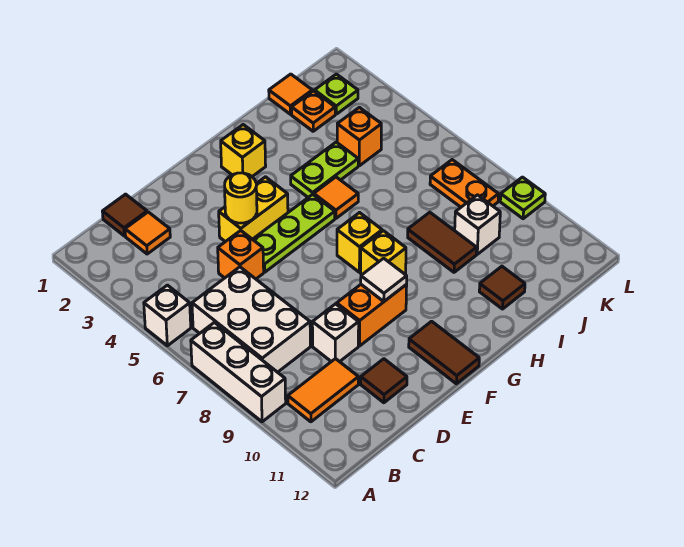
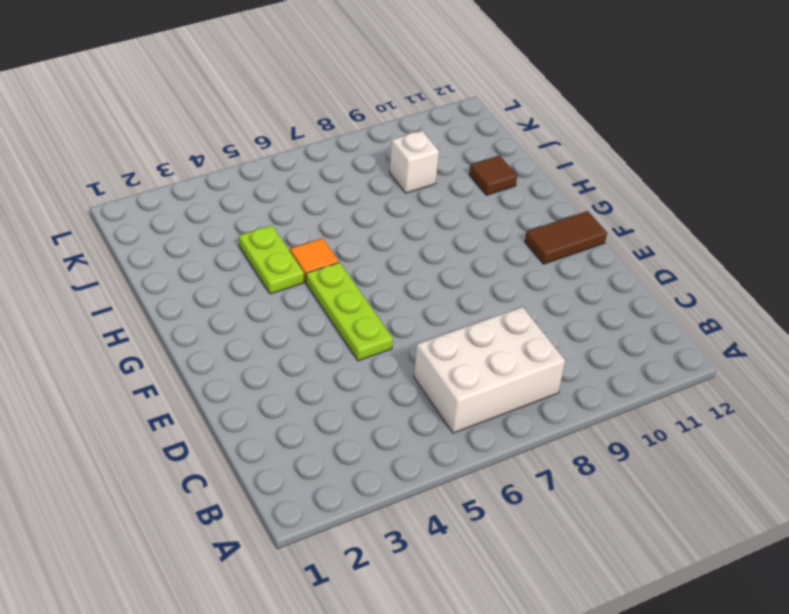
none -> white 1x1 brick [144,285,191,346]
none -> white 1x3 brick [191,323,286,422]
none -> orange 1x2 tile [288,359,359,422]

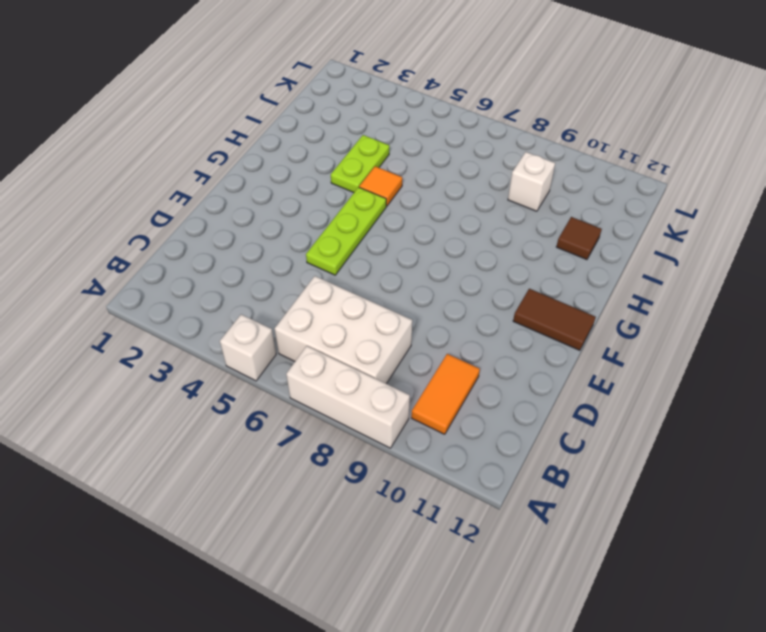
none -> brown 1x1 tile [102,194,147,236]
none -> orange 1x1 tile [125,212,170,254]
none -> orange 1x1 brick [218,231,264,279]

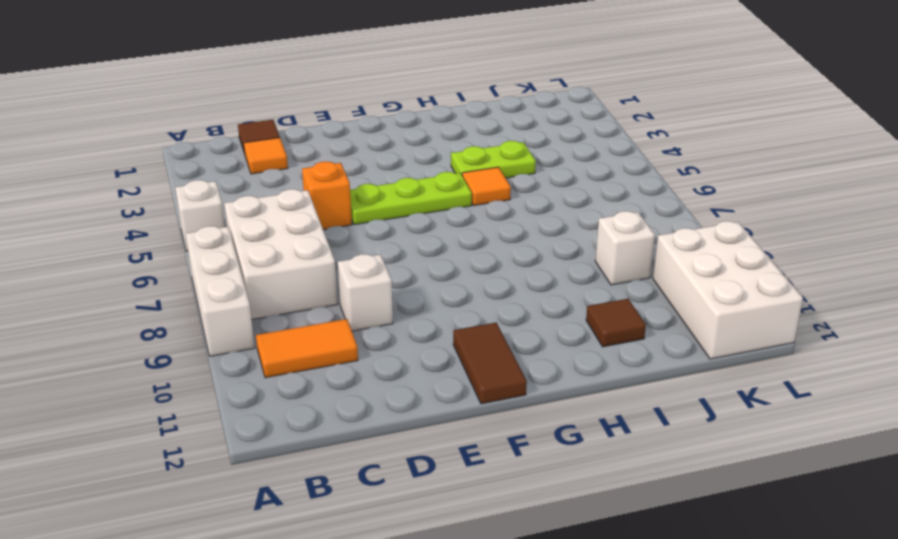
white 2x3 brick [653,221,803,359] -> none
none -> brown 1x1 tile [361,359,407,403]
none -> yellow 1x2 brick [219,177,288,242]
none -> orange 1x2 brick [337,284,407,346]

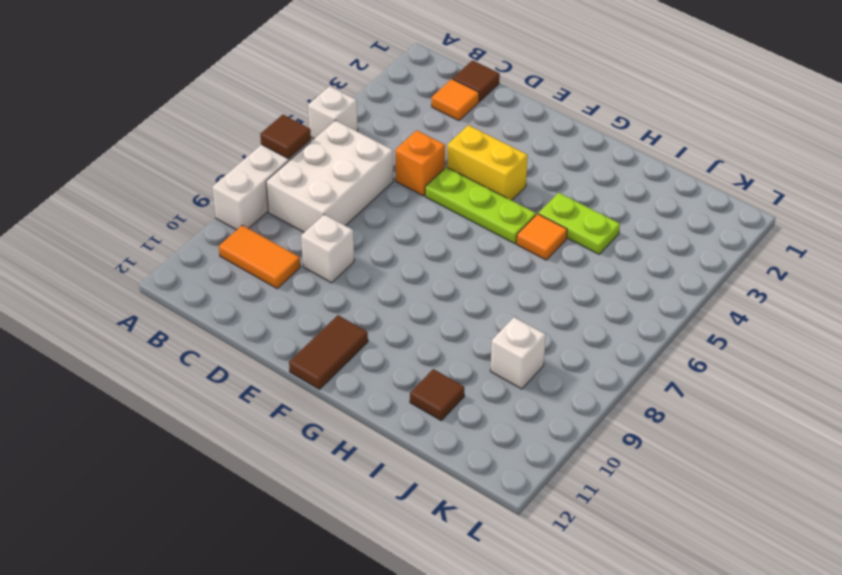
brown 1x1 tile [260,115,311,159] -> brown 1x1 tile moved to [361,359,407,403]
none -> orange 1x2 brick [337,284,407,346]
none -> yellow 1x1 brick [221,125,266,176]
none -> yellow 1x1 brick [337,213,382,272]

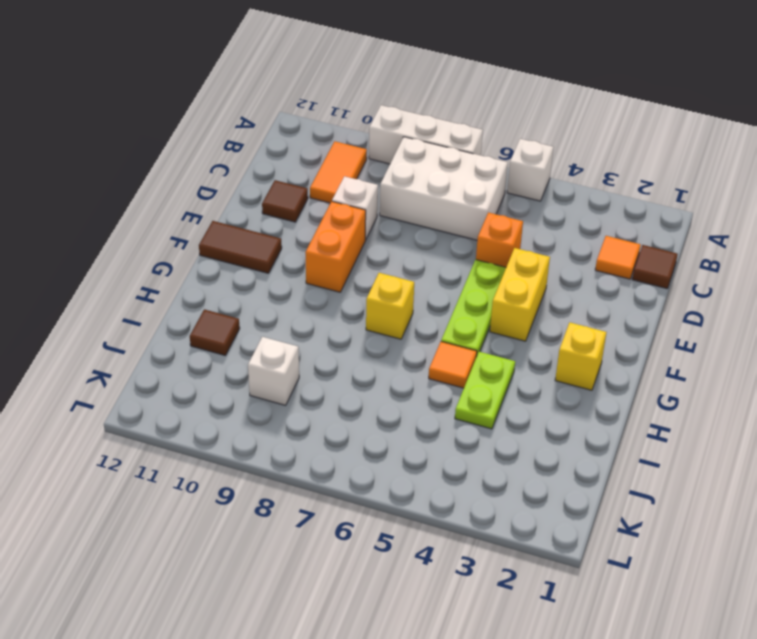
none -> yellow 1x1 brick [361,231,406,274]
none -> brown 1x2 tile [408,212,477,272]
none -> orange 1x1 tile [269,74,312,114]

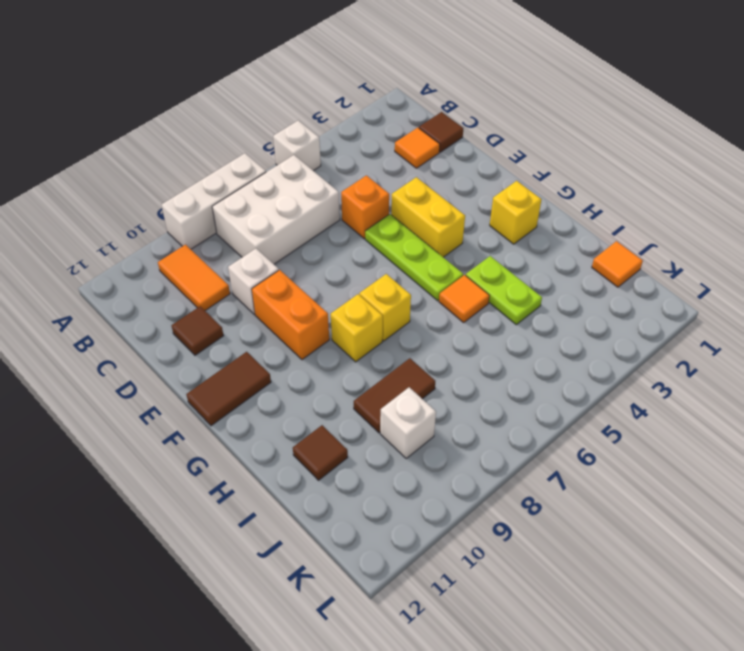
none -> orange 1x1 plate [291,91,335,131]
none -> orange 1x1 brick [337,107,381,166]
none -> lime 1x1 plate [315,74,358,114]

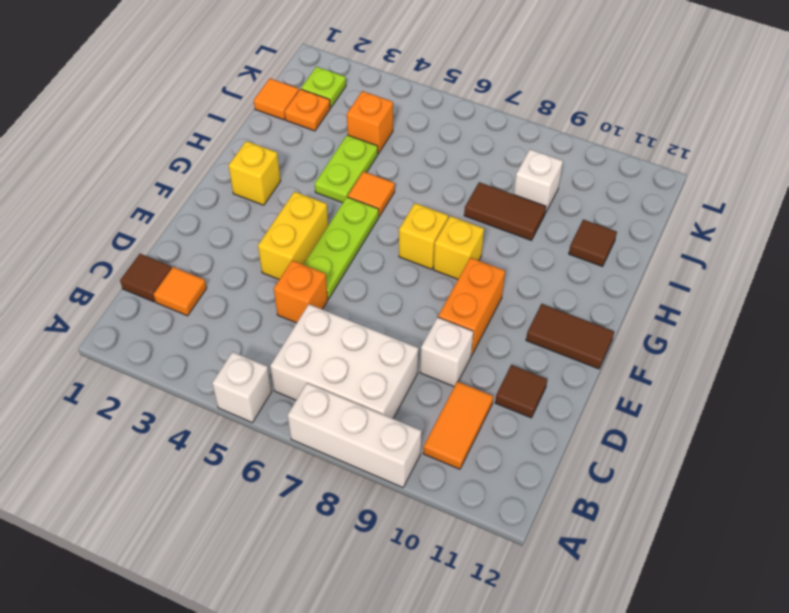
none -> orange 1x2 plate [430,160,498,207]
none -> lime 1x1 plate [500,177,545,219]
none -> yellow 1x1 round brick [225,173,257,223]

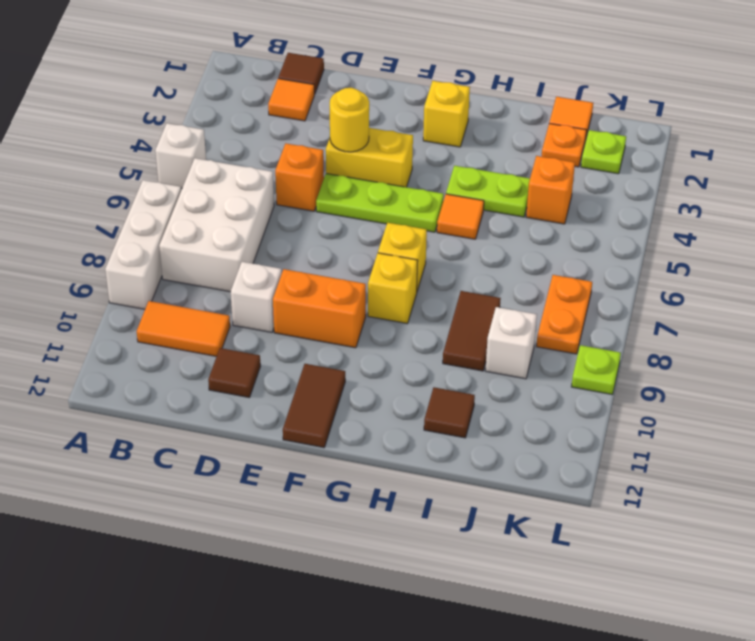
none -> white 1x1 tile [361,258,407,301]

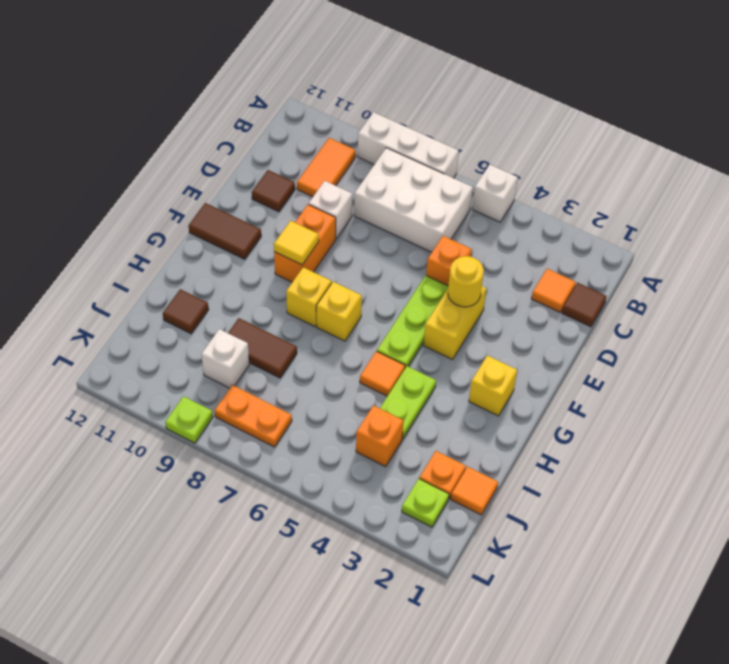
yellow 1x1 tile [274,221,319,265] -> white 1x1 tile [361,258,407,301]

